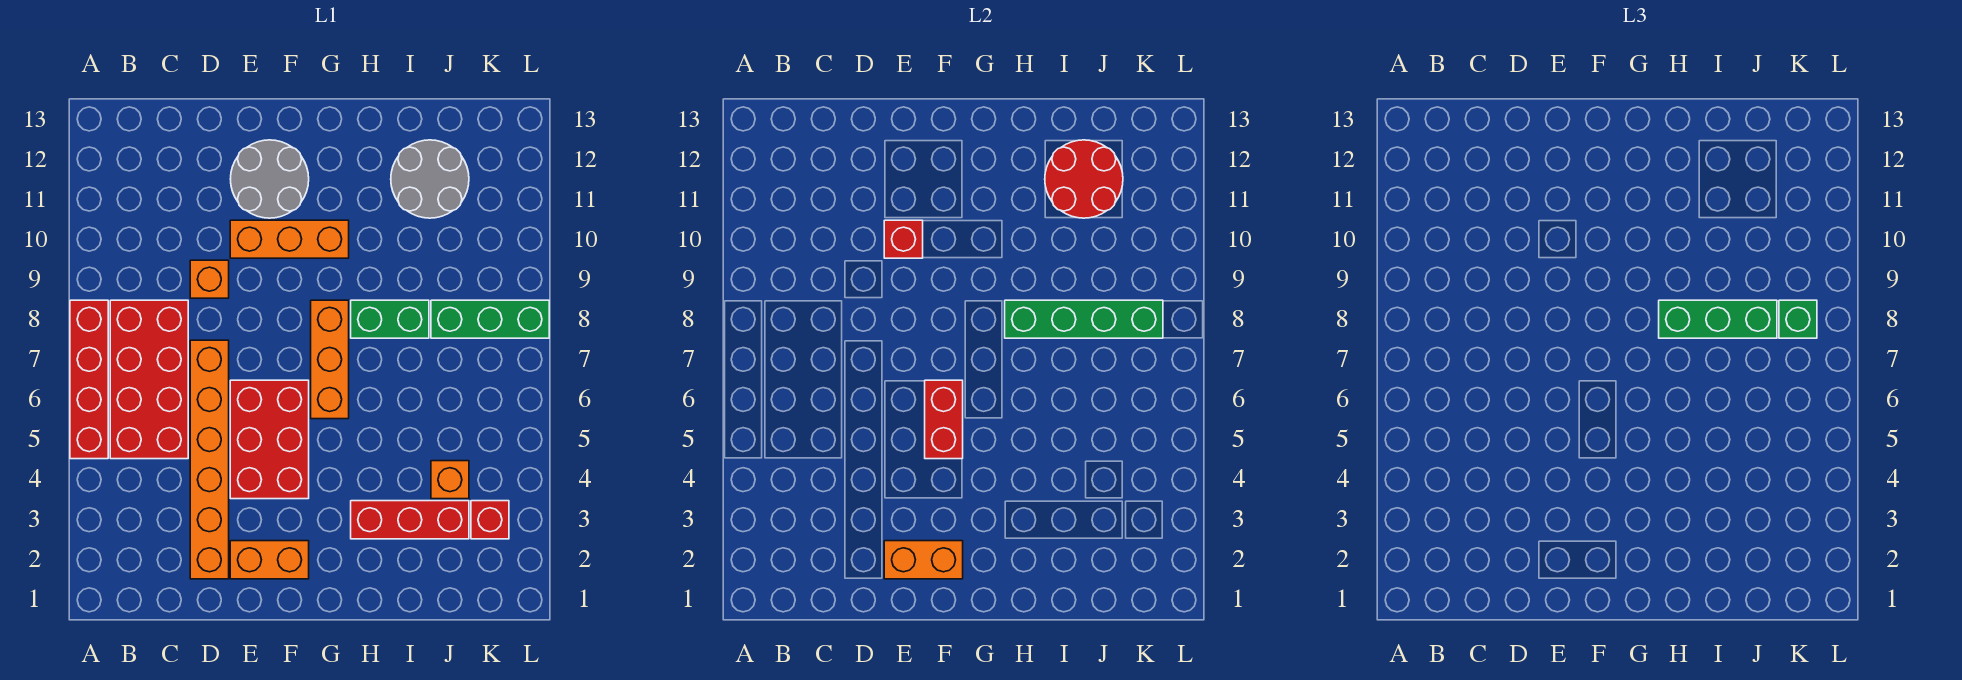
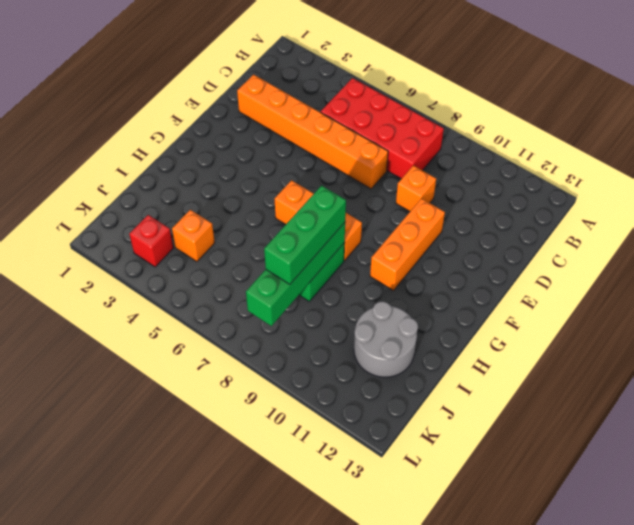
none -> red 1x4 brick [70,300,108,459]
none -> orange 1x2 brick [230,541,309,579]
none -> red 2x3 brick [230,380,309,499]

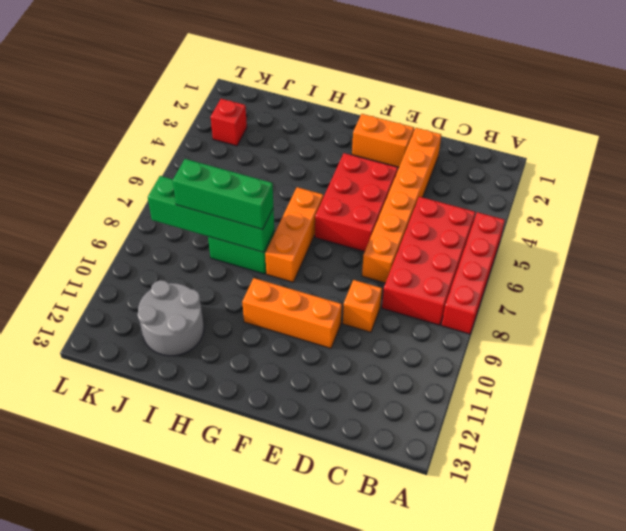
none -> grey 2x2 round brick [231,140,309,218]
none -> red 1x3 brick [351,501,469,539]
none -> orange 1x1 brick [431,461,469,499]

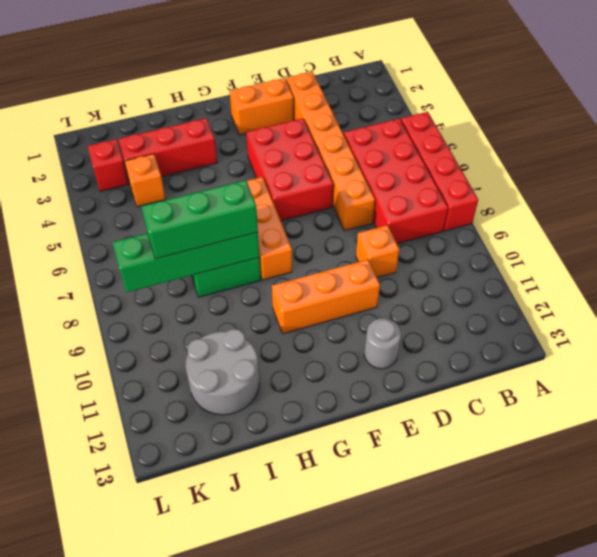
grey 1x1 round brick [364,318,401,369] -> grey 2x2 round brick [231,140,309,218]
none -> green 1x3 brick [431,300,549,338]
none -> orange 1x2 brick [884,541,963,579]
none -> red 1x1 brick [884,220,923,258]

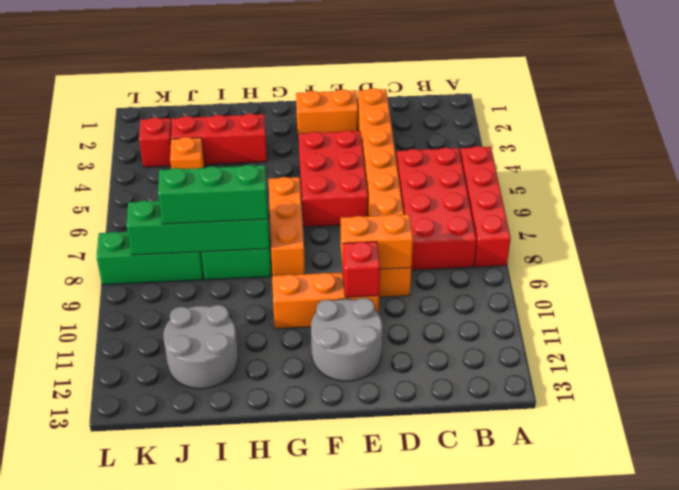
orange 1x2 brick [341,214,413,269] -> orange 1x2 brick moved to [884,541,963,579]
none -> red 1x2 brick [925,380,963,459]
none -> red 2x2 round brick [1045,140,1123,218]
none -> green 1x1 brick [1779,300,1817,338]

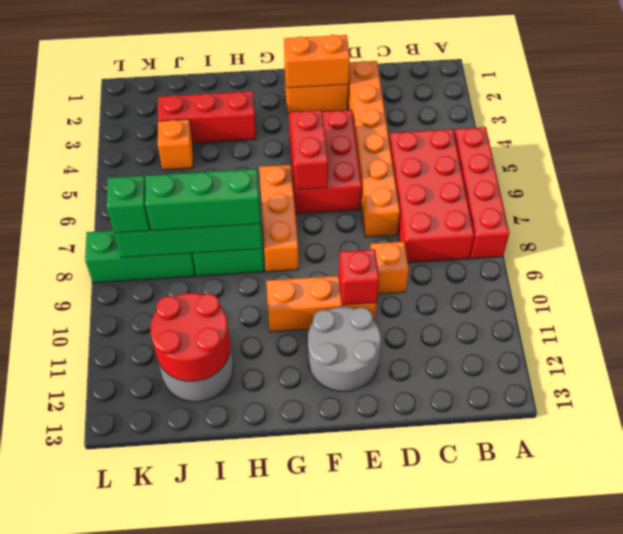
none -> red 1x1 brick [471,501,509,539]

